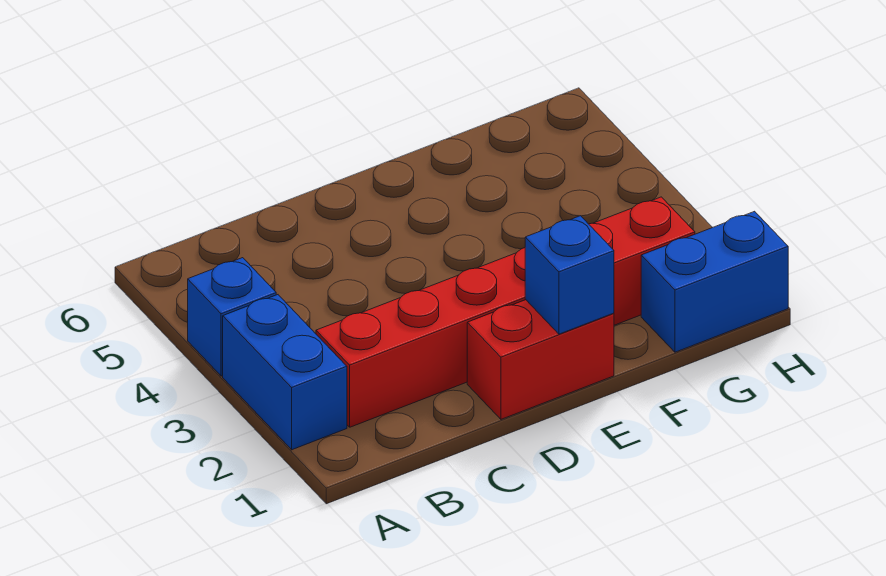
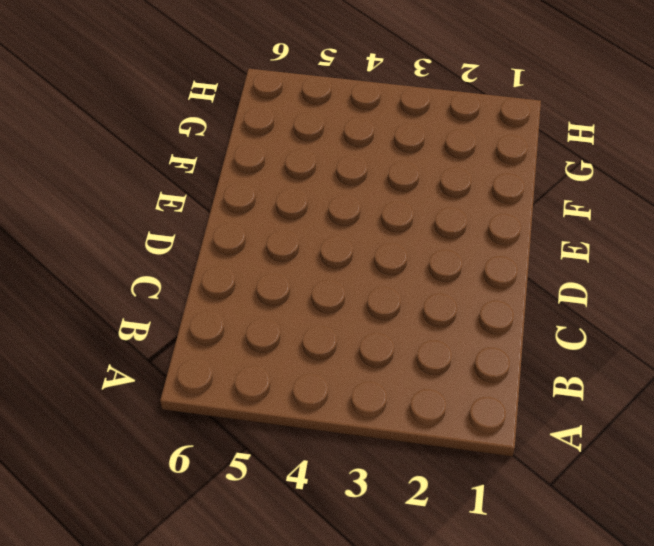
none -> blue 1x2 brick [223,295,347,450]
none -> blue 1x1 brick [188,258,276,376]

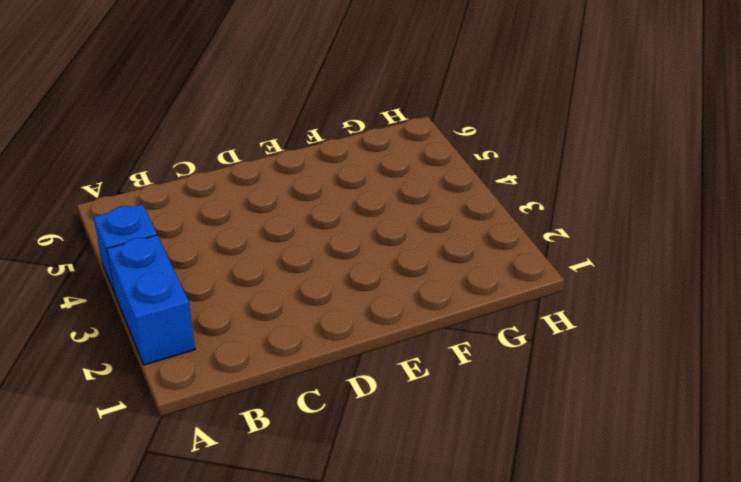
none -> red 1x6 brick [316,197,695,427]
none -> red 1x2 brick [467,300,614,419]

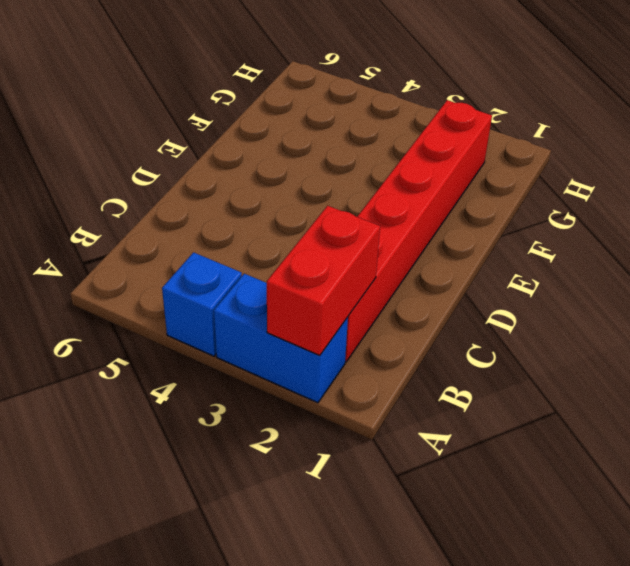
red 1x2 brick [267,206,380,356] -> red 1x2 brick moved to [467,300,614,419]
none -> blue 1x2 brick [641,211,788,352]
none -> blue 1x1 brick [525,216,614,334]

